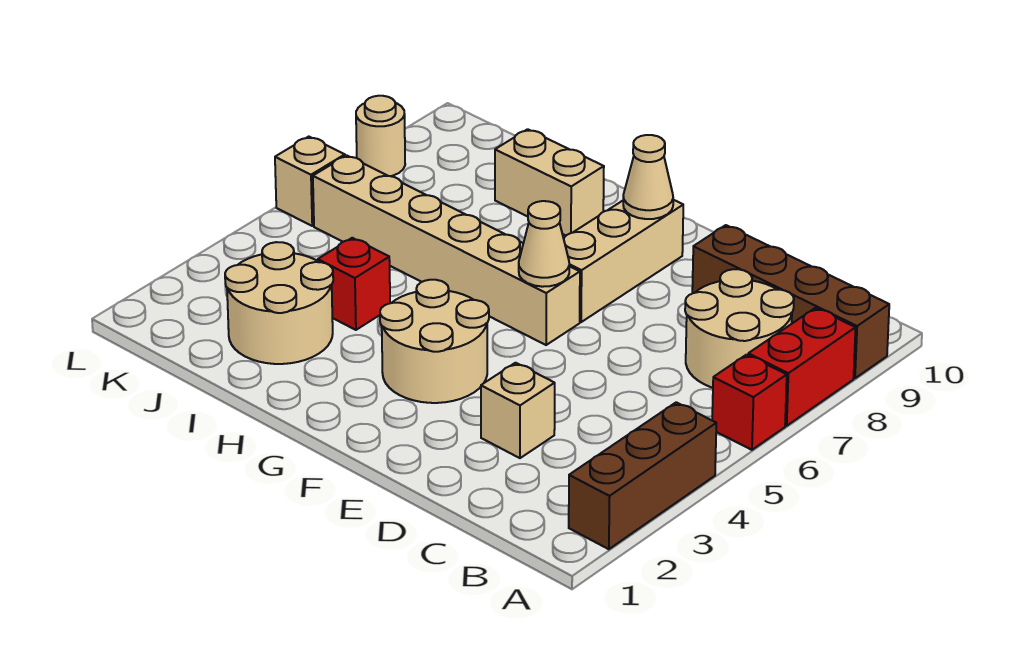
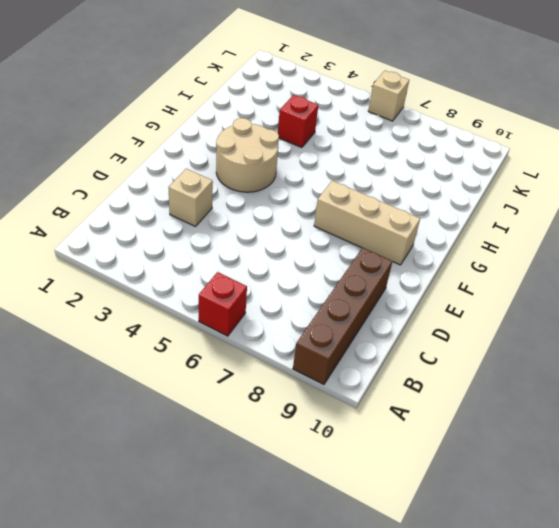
none -> brown 1x3 brick [569,402,716,549]
none -> red 1x2 brick [748,308,856,426]
none -> tan 2x2 round brick [685,269,794,388]

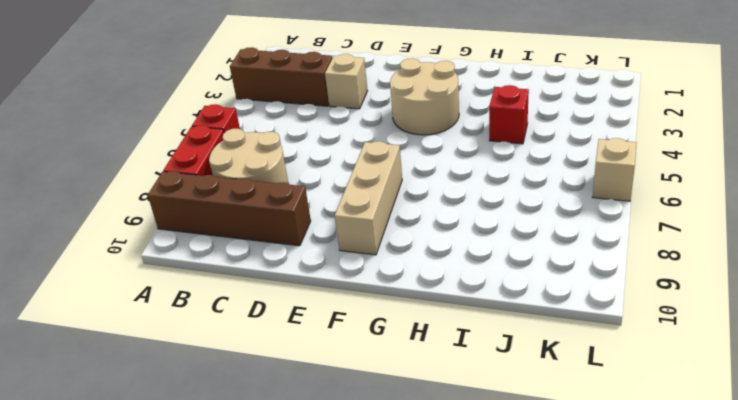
brown 1x3 brick [230,47,332,106] -> brown 1x3 brick turned to [569,402,716,549]
none -> tan 1x6 brick [313,155,580,345]
none -> tan 1x2 brick [495,129,604,235]
none -> tan 2x2 round brick [225,242,333,364]

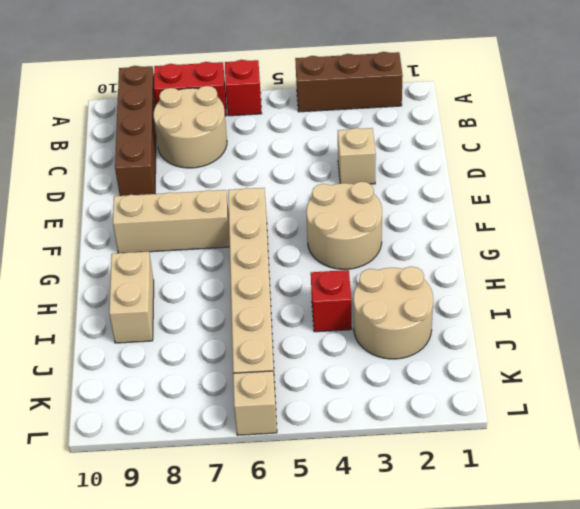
none -> tan 1x1 round brick [356,96,405,176]
none -> tan 1x1 cone [519,201,569,287]
none -> tan 1x1 cone [623,135,673,219]

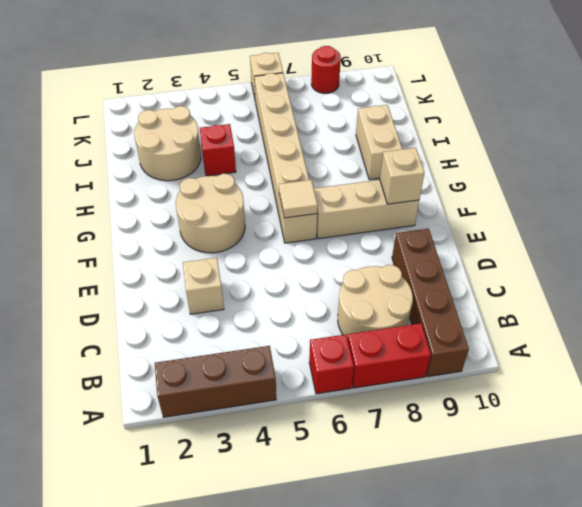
tan 1x1 tile [279,180,318,218] -> tan 1x1 cone [519,201,569,287]
tan 1x1 brick [380,148,424,204] -> tan 1x1 cone [623,135,673,219]
red 1x1 round brick [311,46,341,93] -> tan 1x1 round brick [356,96,405,176]

